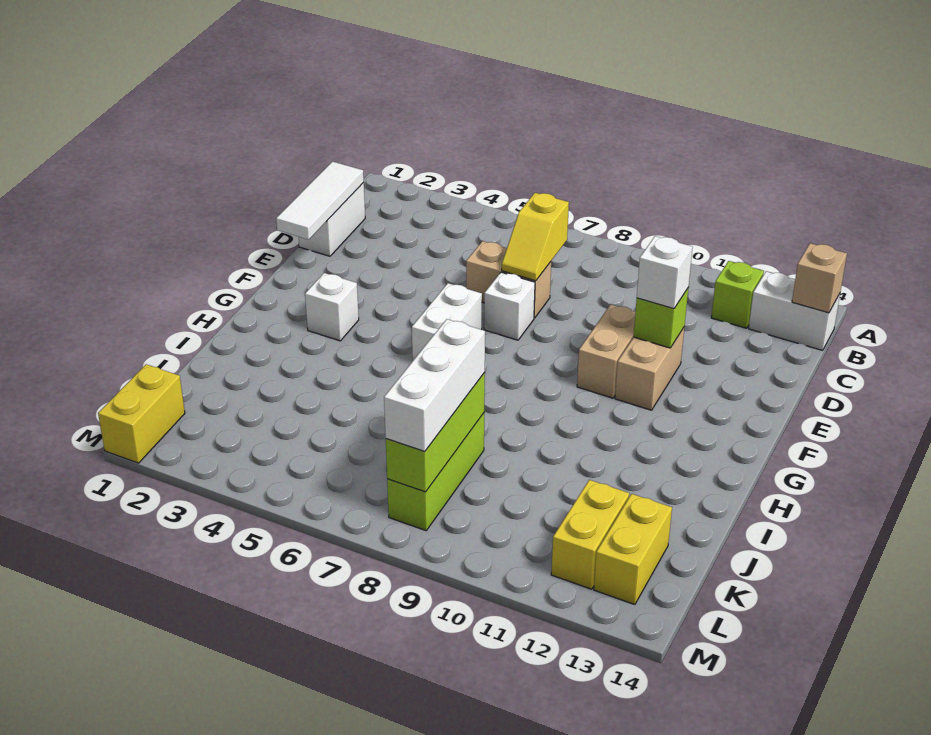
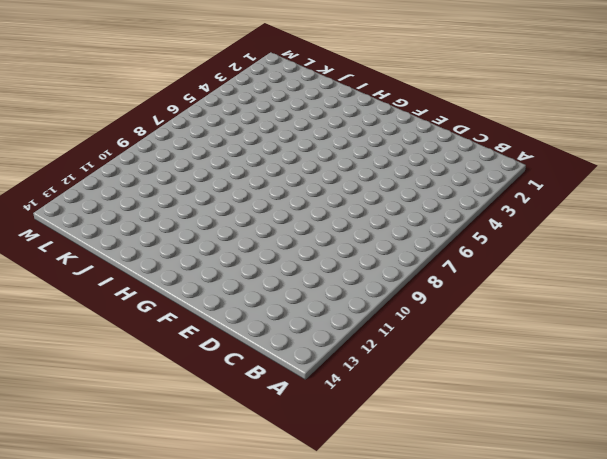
none -> lime 1x1 brick [711,261,764,328]
none -> white 1x2 brick [749,271,840,350]
none -> white 1x2 brick [299,183,365,256]

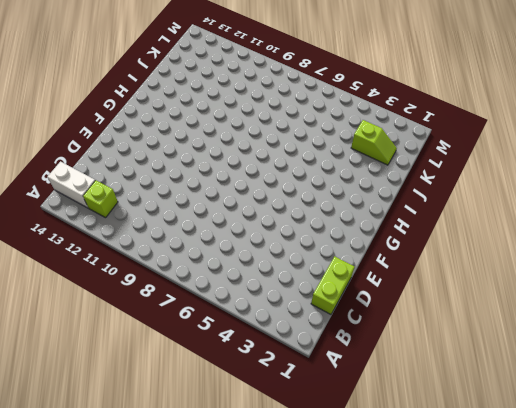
lime 1x2 brick [311,256,354,314] -> white 1x2 brick [299,183,365,256]
lime 1x2 slope [351,120,397,165] -> none
none -> tan 1x2 brick [466,241,551,318]
none -> white 1x1 brick [484,272,535,340]
none -> tan 1x2 brick [577,305,635,398]

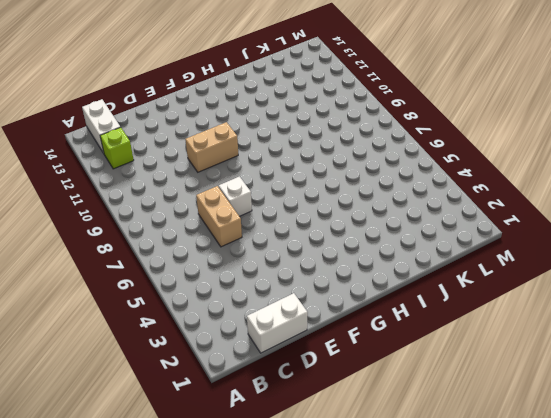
none -> tan 1x2 brick [615,328,684,410]
none -> white 1x2 brick [412,283,482,360]
none -> white 1x1 brick [305,273,359,341]

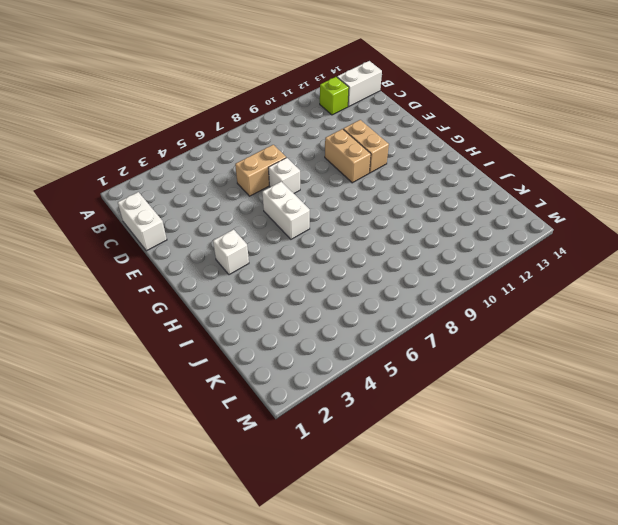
none -> lime 1x3 brick [387,413,484,531]
none -> yellow 1x2 brick [551,480,629,589]
none -> yellow 1x2 brick [594,494,672,605]

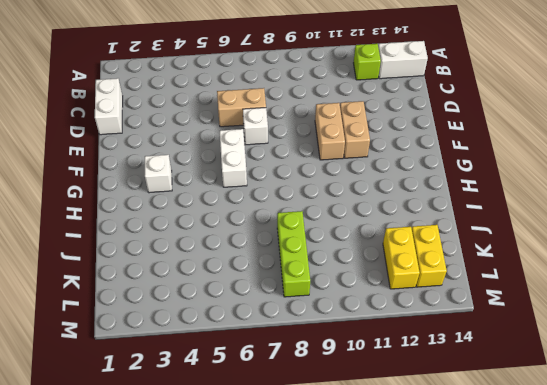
none -> yellow 1x2 brick [98,364,185,463]
none -> tan 1x1 brick [792,243,847,313]
none -> white 1x3 tile [276,162,364,240]

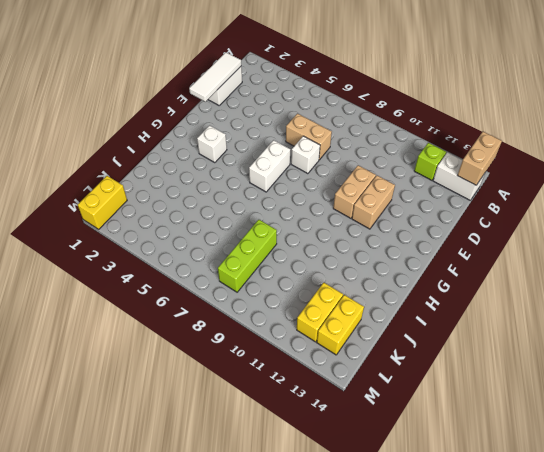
tan 1x2 brick [457,132,502,185] -> tan 1x1 brick [792,243,847,313]
none -> yellow 1x2 slope [502,193,569,281]
none -> lime 1x1 brick [634,289,688,348]
none -> lime 1x3 brick [386,373,485,492]

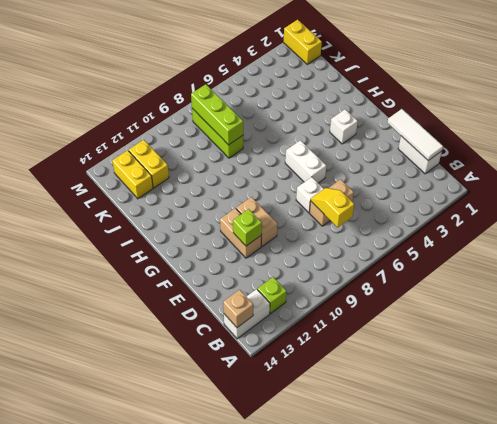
none -> white 1x1 brick [637,236,693,309]
none -> white 1x3 brick [384,319,485,452]

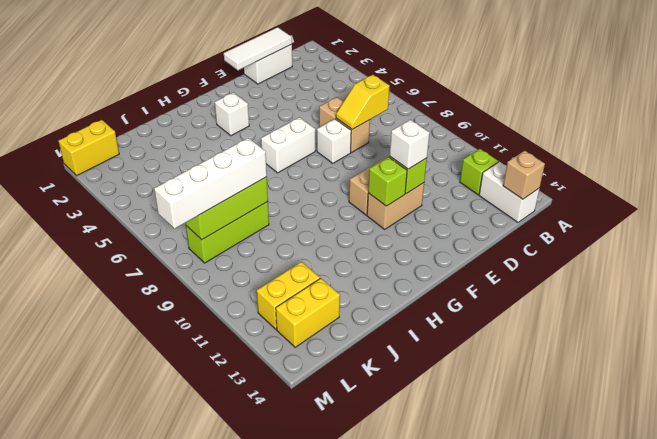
lime 1x1 brick [368,157,407,206] -> none
white 1x4 brick [154,138,267,229] -> white 1x3 brick [384,319,485,452]

